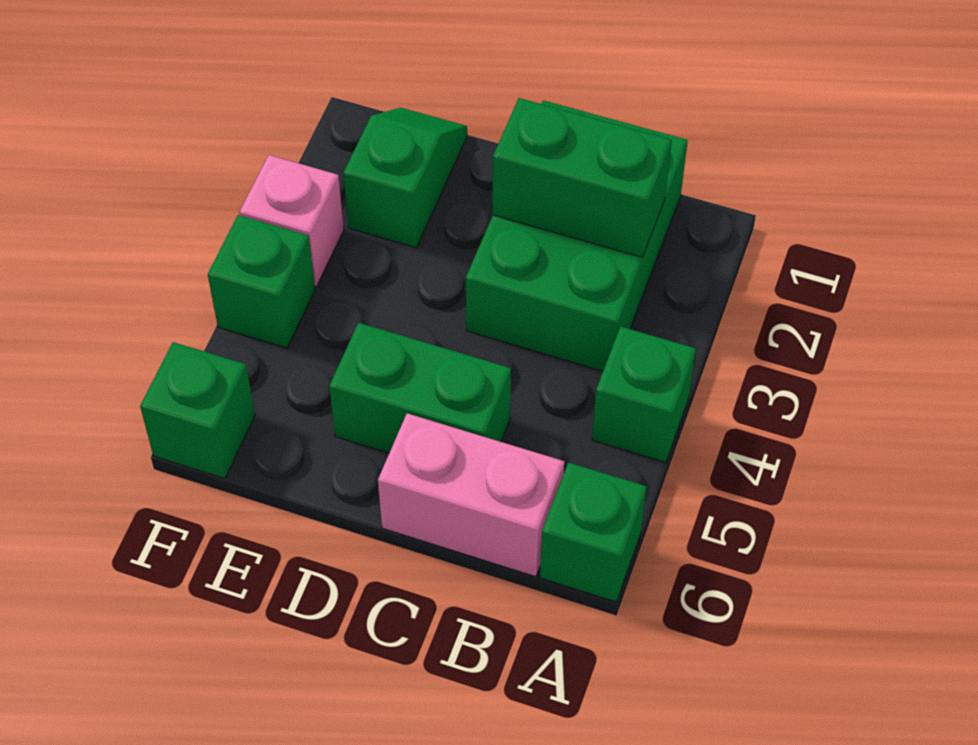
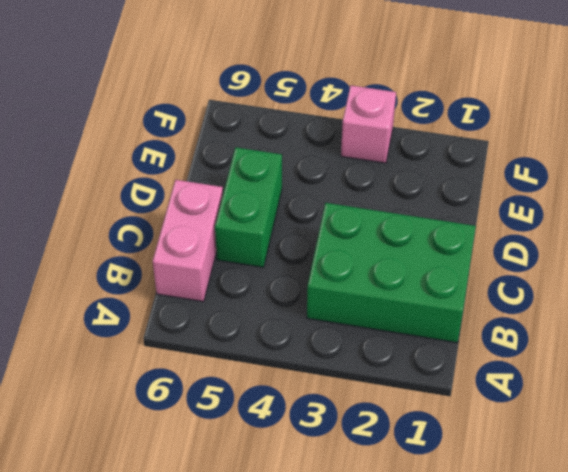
none -> green 1x1 brick [592,327,696,463]
none -> green 1x1 brick [540,463,647,602]

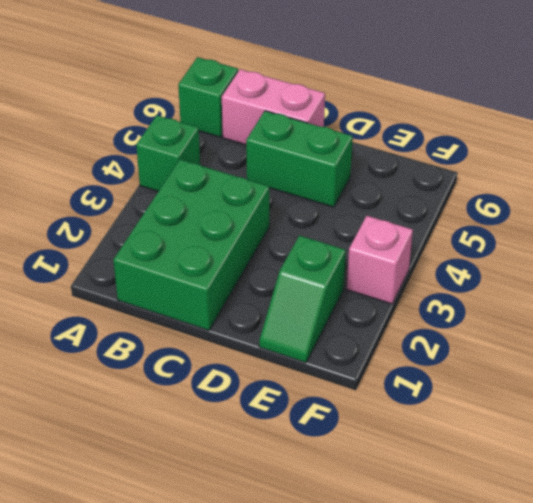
none -> green 1x1 brick [208,215,315,348]
none -> green 1x1 brick [140,342,255,479]

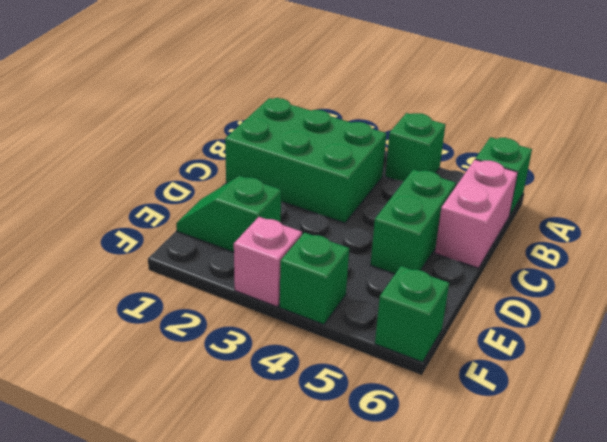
none -> green 1x2 brick [493,98,672,257]

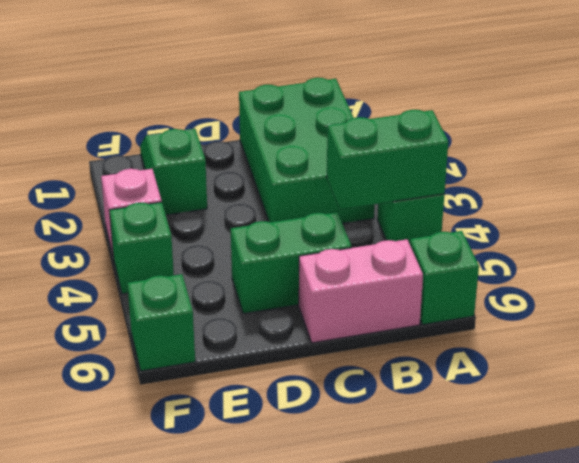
green 1x2 brick [327,110,448,210] -> green 1x2 brick moved to [493,98,672,257]

